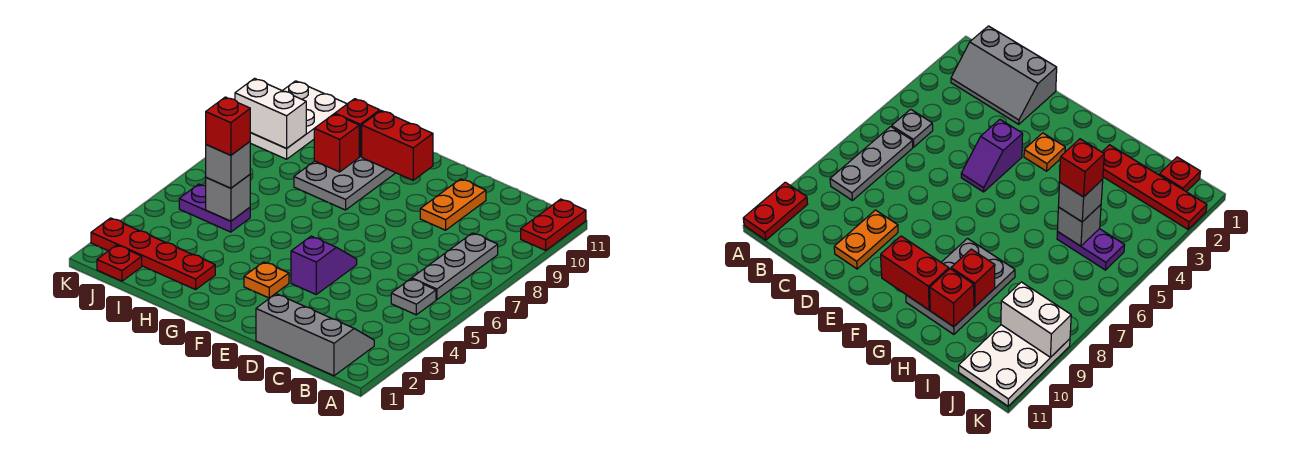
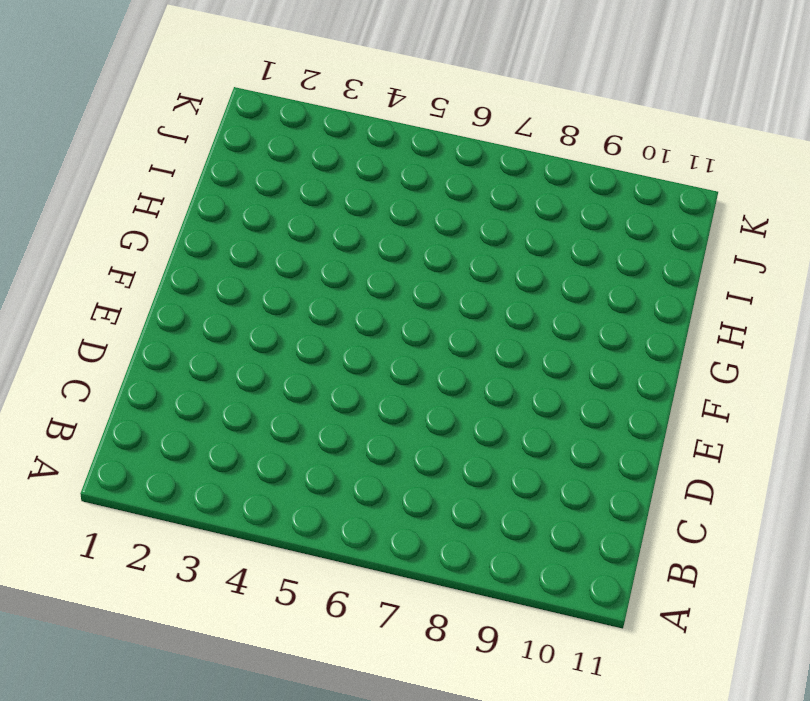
none -> red 1x2 plate [521,199,586,250]
none -> grey 2x3 slope [256,294,374,376]
none -> grey 1x1 plate [391,279,436,315]

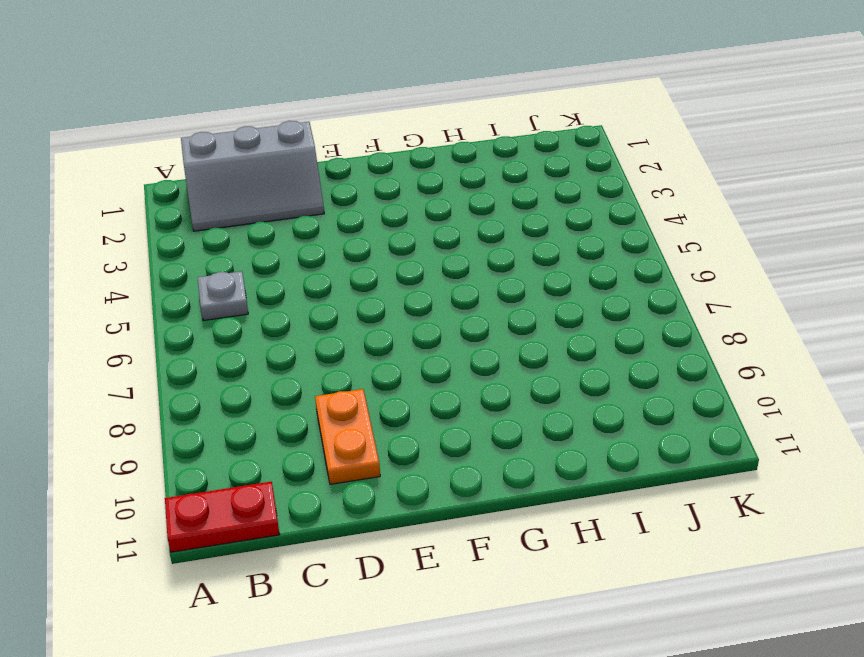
red 1x2 plate [165,481,280,552] -> red 1x2 plate turned to [521,199,586,250]
none -> grey 1x3 plate [412,233,498,300]
none -> purple 1x2 slope [291,236,357,294]
none -> orange 1x1 plate [244,262,289,298]

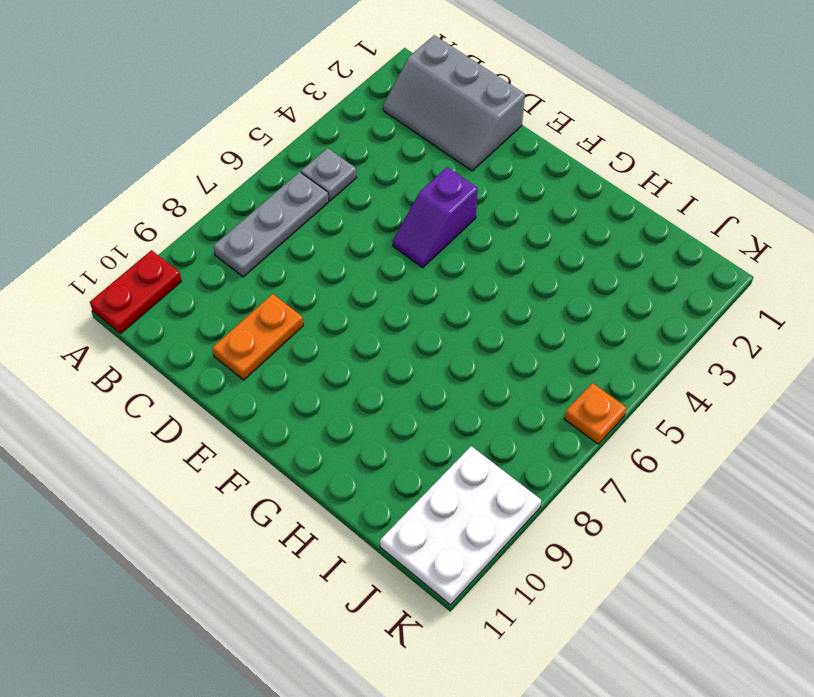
orange 1x1 plate [564,383,627,444] -> orange 1x1 plate moved to [244,262,289,298]
none -> grey 2x3 plate [294,156,395,210]
none -> red 1x4 plate [91,218,215,290]
none -> purple 1x2 plate [179,184,250,232]

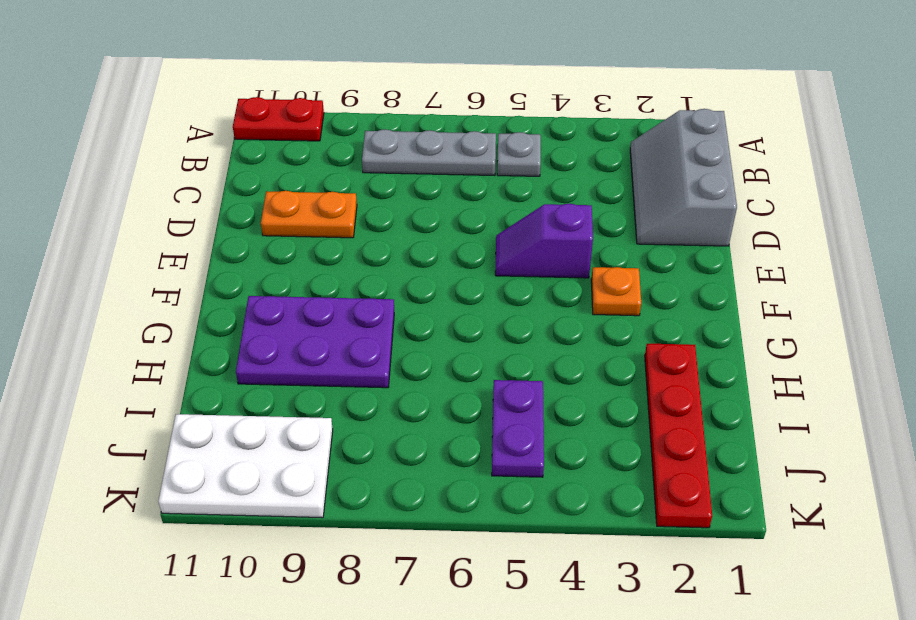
purple 2x3 plate [236,296,394,388] -> grey 2x3 plate [294,156,395,210]
none -> red 1x1 plate [97,245,142,281]
none -> red 1x2 brick [362,111,433,180]
none -> red 1x1 brick [314,114,359,172]

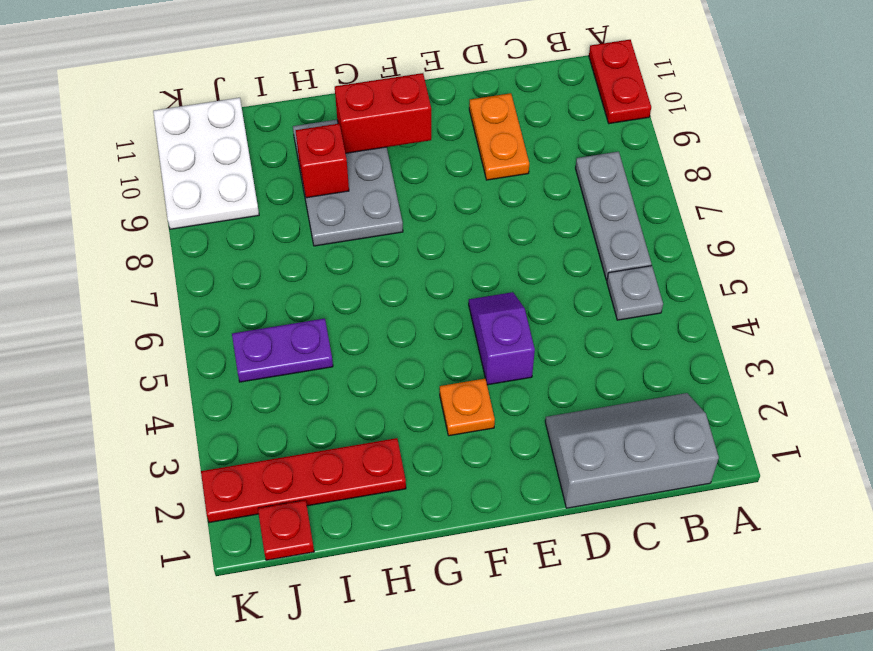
none -> red 1x1 brick [335,99,380,157]
none -> grey 1x1 brick [206,175,250,221]
none -> white 1x2 brick [235,78,306,148]

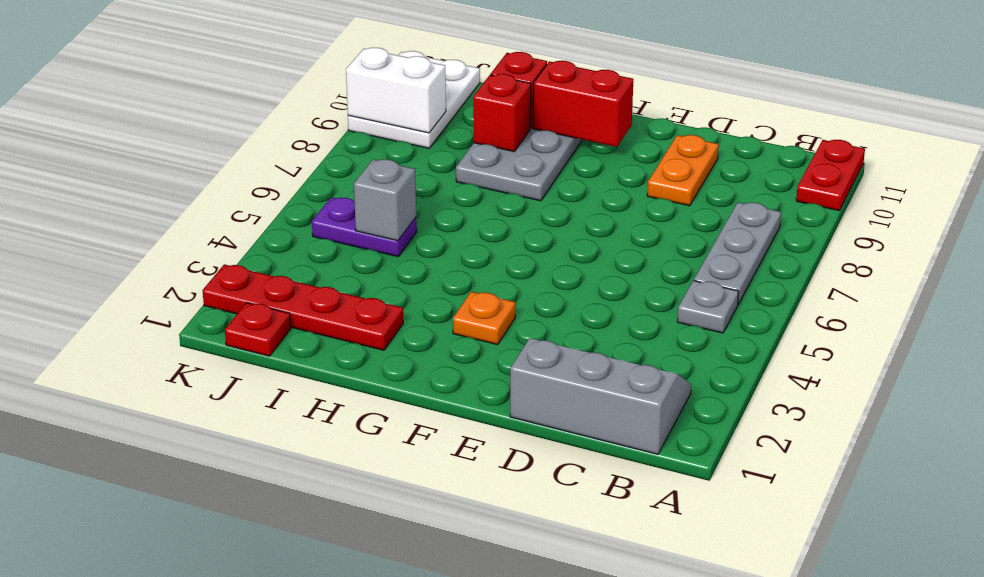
none -> purple 1x2 slope [291,236,357,294]
none -> grey 1x1 brick [206,142,250,188]
none -> red 1x1 brick [206,97,250,155]

